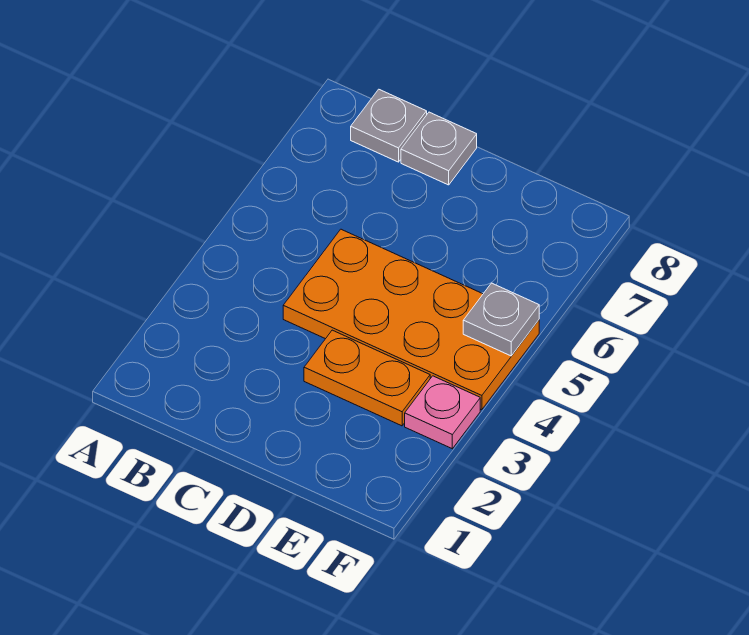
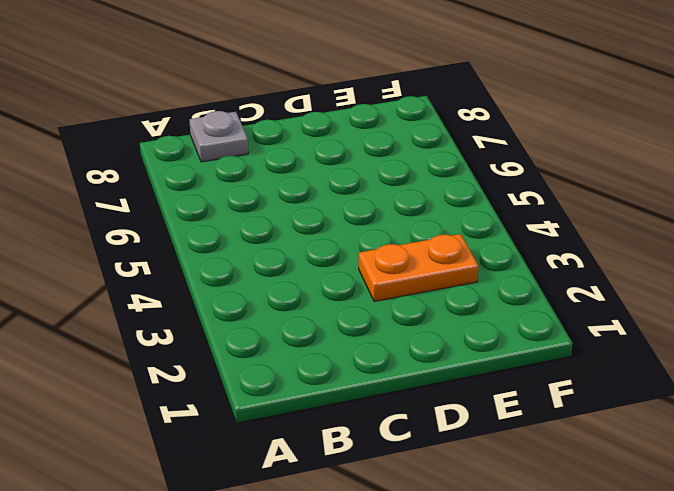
none -> orange 2x4 plate [283,229,539,410]
none -> grey 1x1 plate [401,112,477,185]

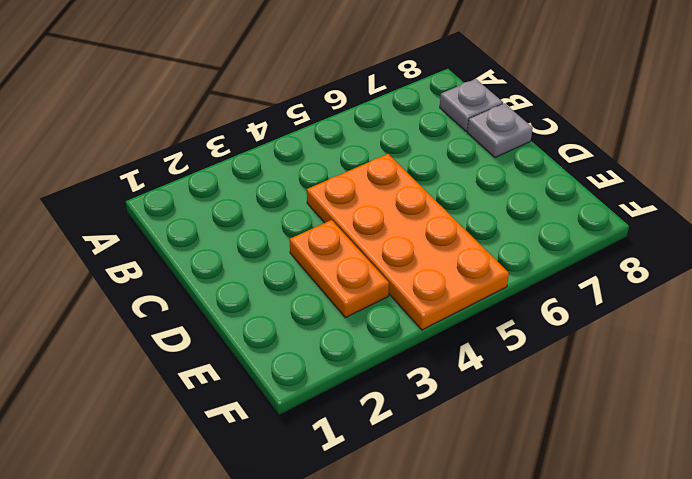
none -> pink 1x1 plate [405,376,480,449]
none -> grey 1x1 plate [463,283,539,356]

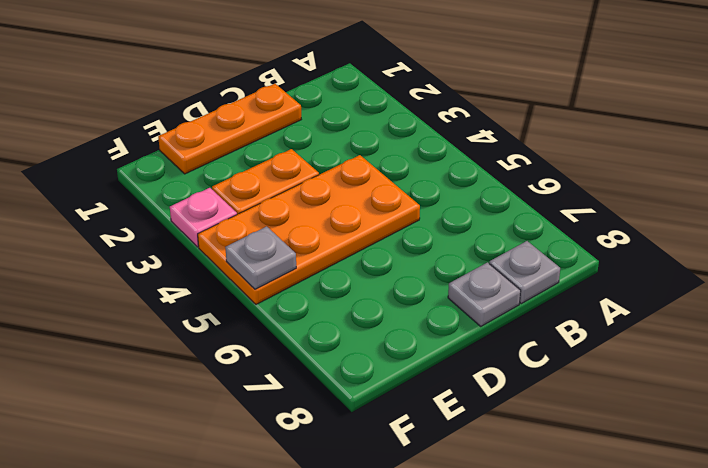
orange 1x3 plate [158,84,301,174] -> none

